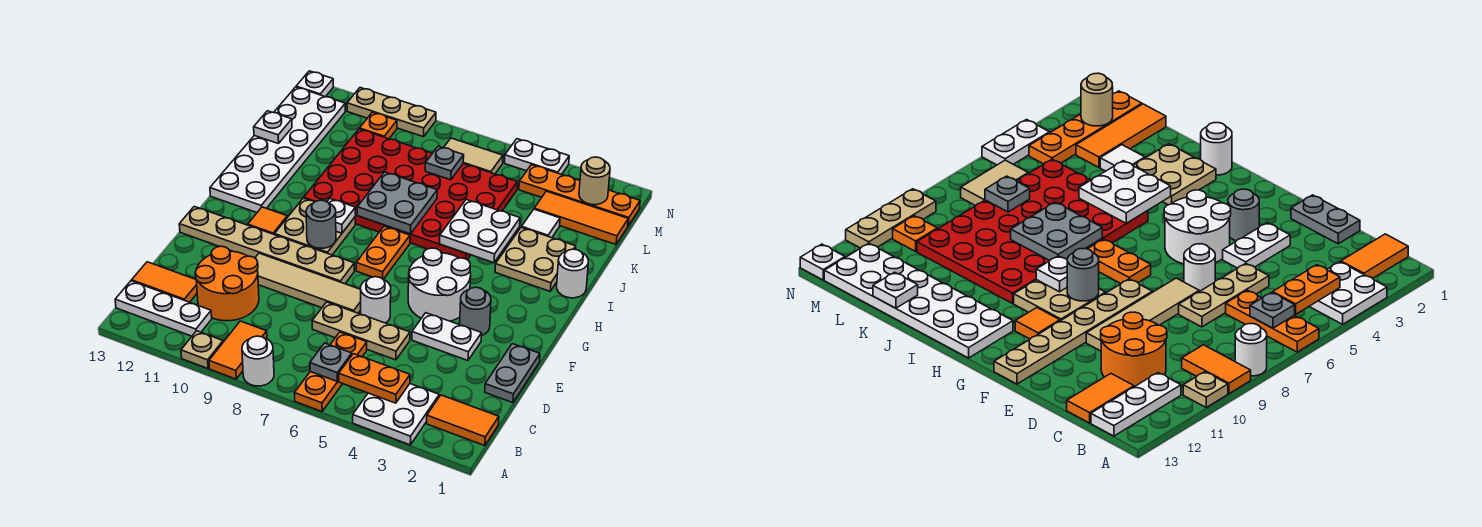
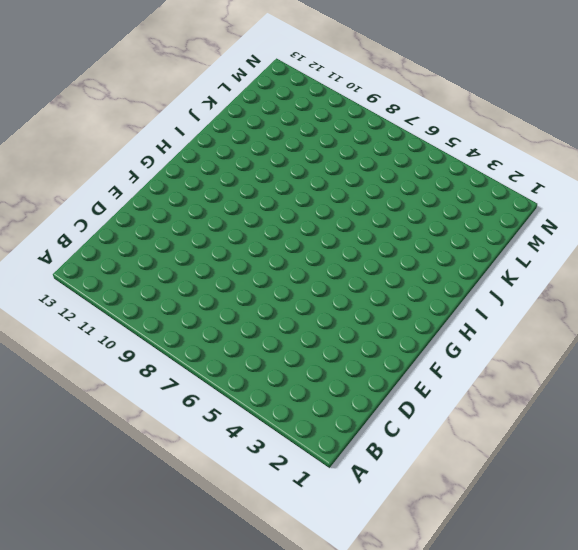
none -> white 2x2 plate [353,384,439,445]
none -> orange 1x3 plate [294,332,367,412]
none -> white 1x1 round brick [242,336,274,386]
none -> orange 1x2 tile [209,321,267,379]

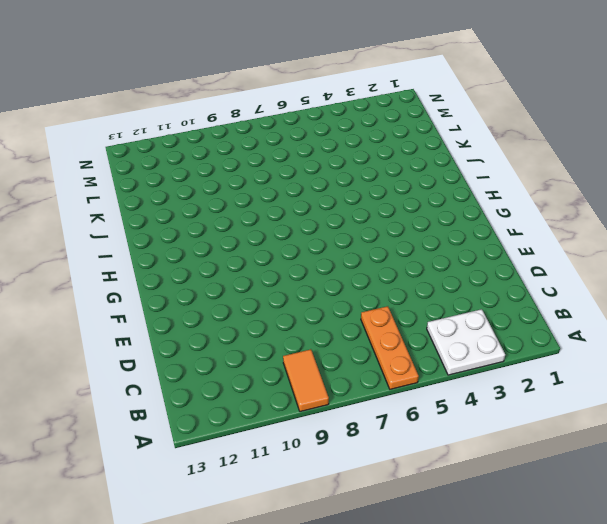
none -> white 1x1 round brick [242,336,274,386]
none -> tan 1x1 plate [181,331,223,368]
none -> orange 1x2 tile [427,395,499,446]
none -> white 1x3 plate [115,281,212,336]

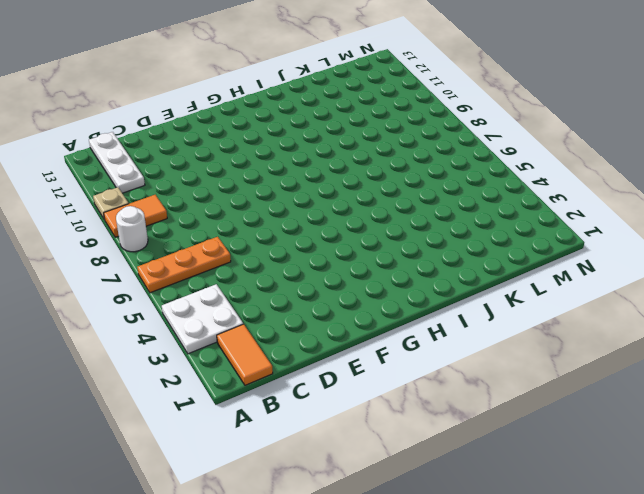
none -> orange 2x2 round brick [195,246,259,321]
none -> orange 1x2 tile [132,262,197,302]
none -> grey 1x2 plate [485,344,540,403]
none -> tan 1x3 plate [312,302,410,360]

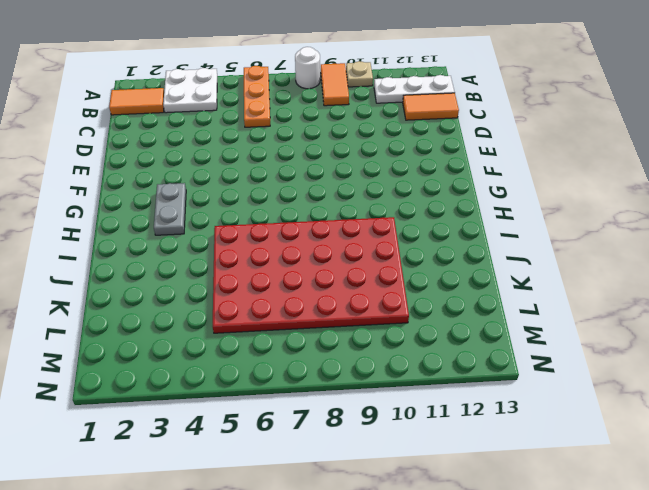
grey 1x2 plate [154,183,186,235] -> grey 1x2 plate moved to [485,344,540,403]
none -> orange 2x2 round brick [195,246,259,321]
none -> tan 1x3 plate [312,302,410,360]
none -> white 1x2 plate [412,313,482,360]
none -> white 1x1 round brick [361,277,391,323]

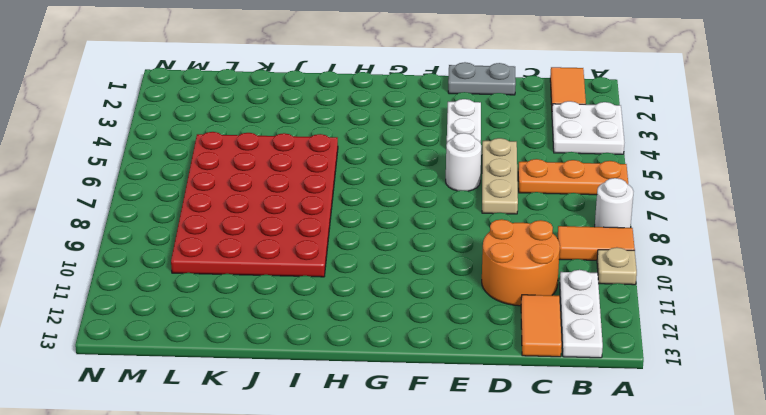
none -> tan 1x4 tile [255,253,361,313]
none -> grey 1x1 round brick [460,287,491,336]
none -> white 2x2 round brick [408,248,471,321]
none -> tan 1x6 plate [179,206,354,284]

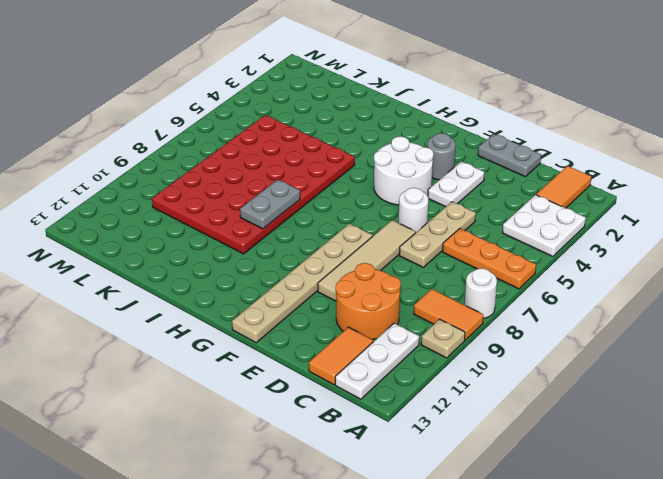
grey 1x2 plate [240,180,300,229] -> grey 2x2 plate [357,172,437,234]
none -> orange 1x2 plate [356,226,410,279]
none -> tan 2x2 plate [275,198,355,255]
none -> orange 1x1 tile [248,207,287,235]
none -> white 2x6 plate [210,87,345,213]

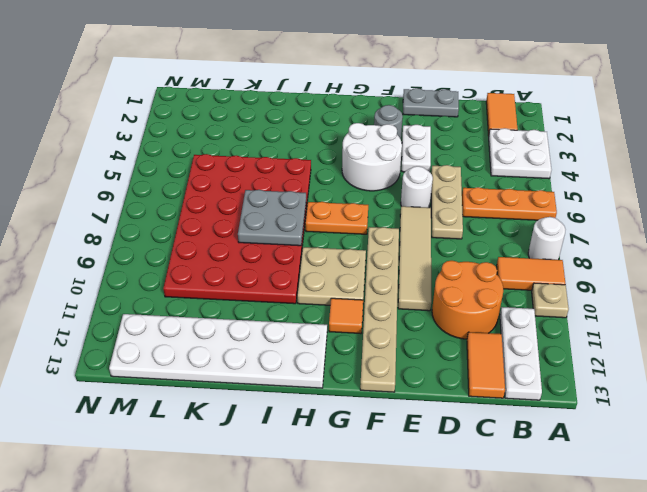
none -> white 1x1 round brick [557,249,588,298]
none -> tan 2x2 plate [495,227,576,291]
none -> white 1x1 tile [522,209,560,238]
none -> orange 1x3 tile [534,191,628,244]

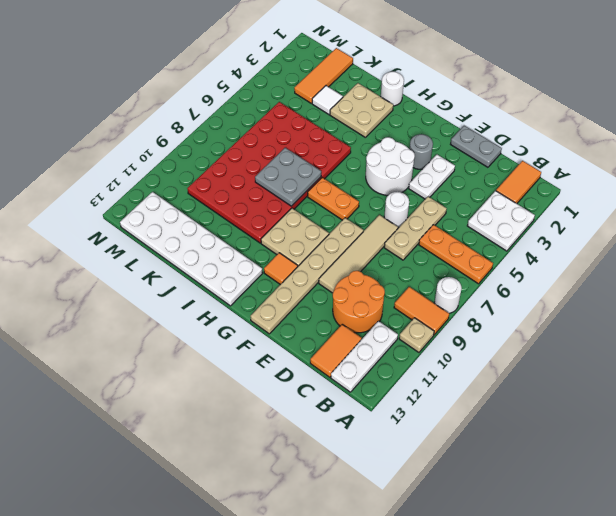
none -> orange 1x4 plate [519,165,640,226]
none -> tan 1x2 tile [444,138,503,174]
none -> orange 1x1 plate [360,112,397,139]
none -> white 1x2 plate [504,139,569,174]

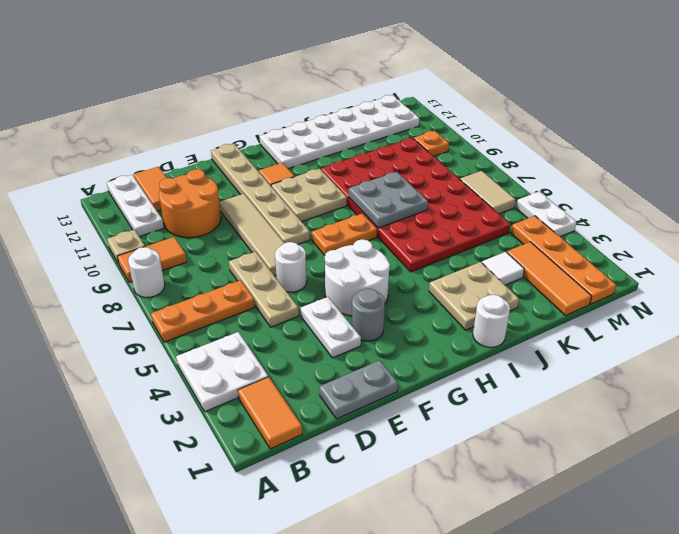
none -> tan 1x3 plate [347,88,436,137]
none -> white 1x1 plate [296,71,333,97]
none -> orange 1x2 plate [338,354,410,403]
none -> grey 1x1 plate [310,343,352,381]

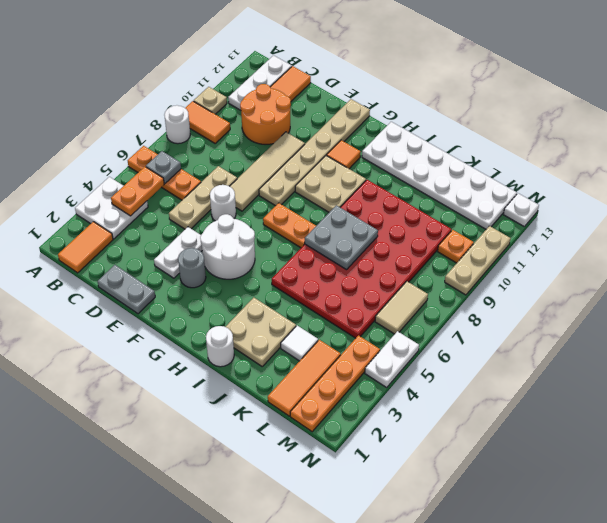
none -> grey 1x1 round brick [306,200,336,248]
none -> white 1x1 plate [327,199,355,233]
none -> white 2x2 plate [440,200,520,263]
none -> white 1x1 plate [254,111,292,144]

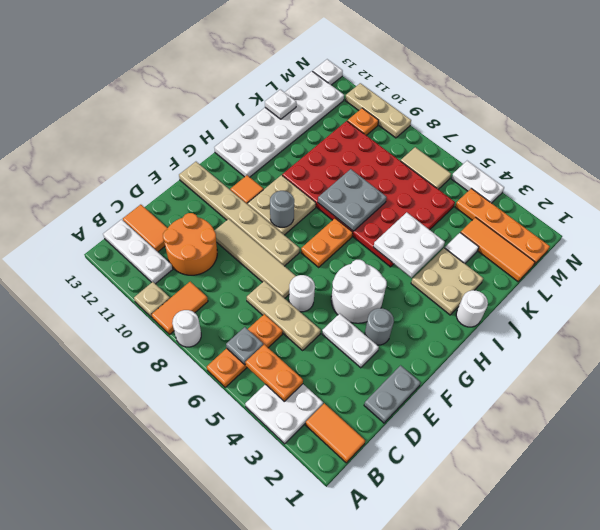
none -> white 1x1 plate [327,199,355,233]
none -> grey 1x1 plate [425,146,464,180]
none -> tan 1x1 round brick [579,157,610,205]

